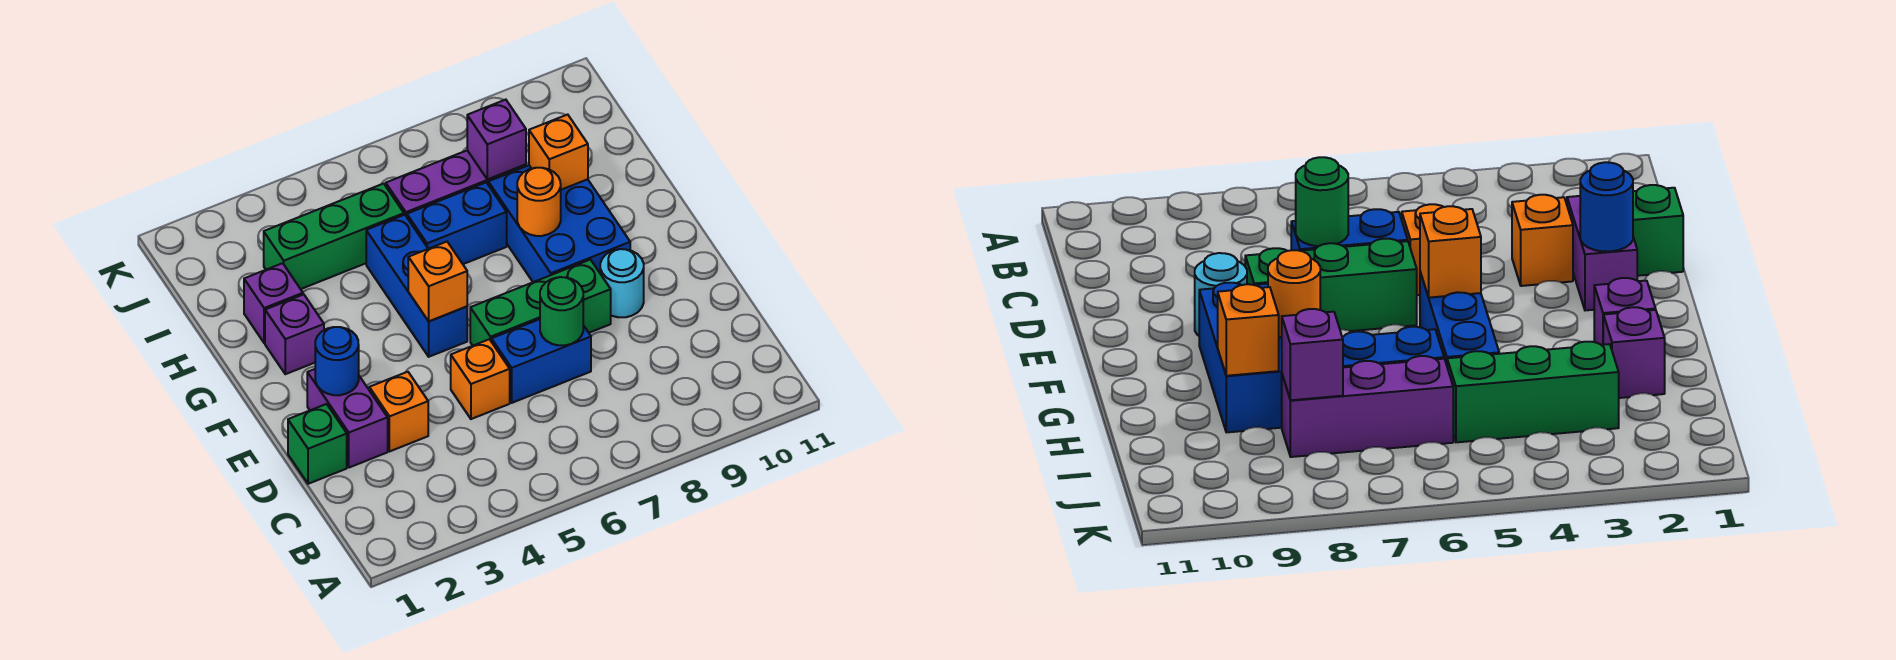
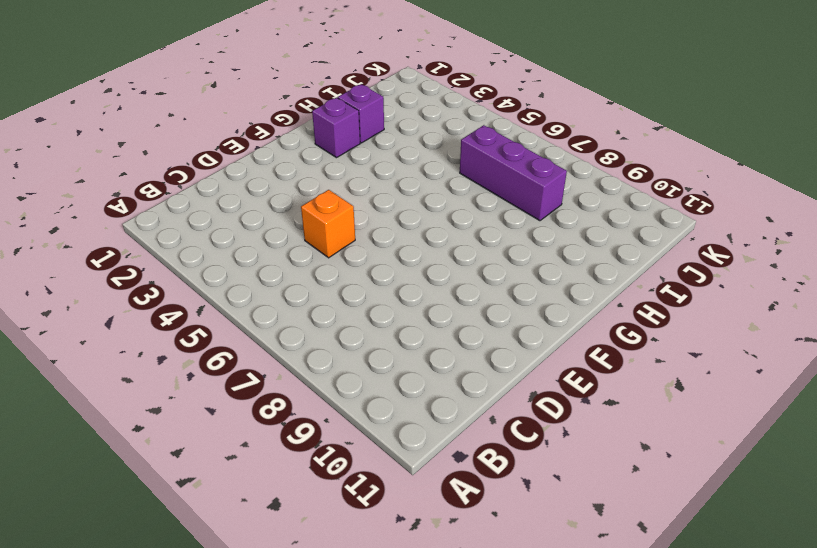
none -> green 1x1 brick [288,404,347,484]
none -> purple 1x2 brick [307,369,388,468]
none -> orange 1x1 brick [369,372,428,452]

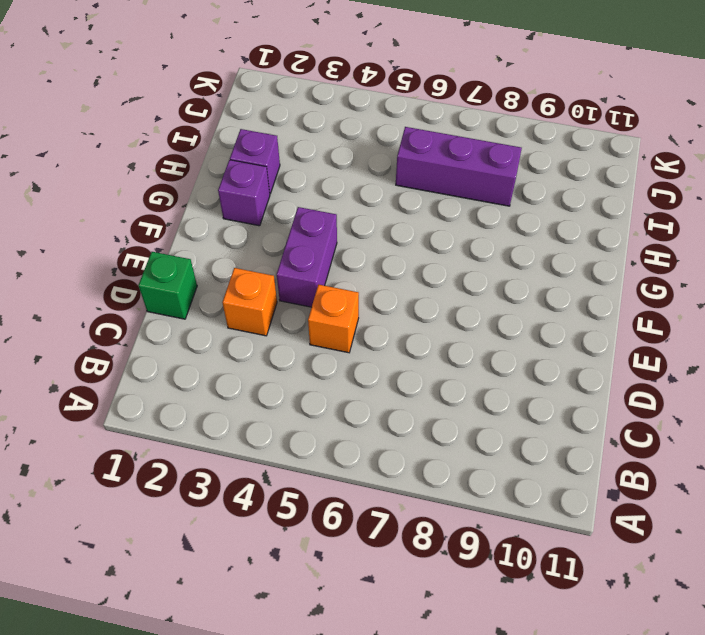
purple 1x2 brick [277,207,337,307] -> purple 1x2 brick moved to [307,369,388,468]
none -> blue 1x2 brick [492,319,591,403]
none -> green 1x3 brick [470,260,611,346]
none -> cyan 1x1 round brick [600,249,644,317]

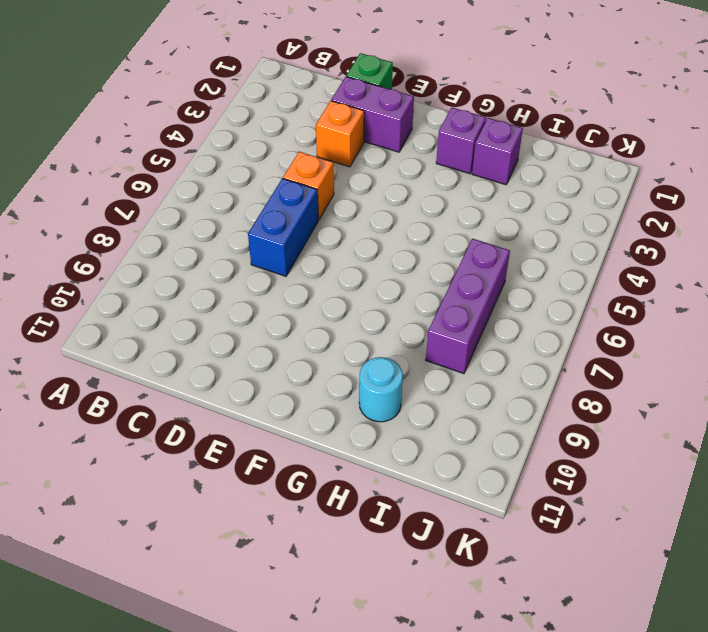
cyan 1x1 round brick [359,357,403,422] -> cyan 1x1 round brick moved to [600,249,644,317]
none -> green 1x3 brick [470,260,611,346]
none -> blue 1x3 brick [366,215,467,357]
none -> blue 2x3 brick [488,165,630,282]

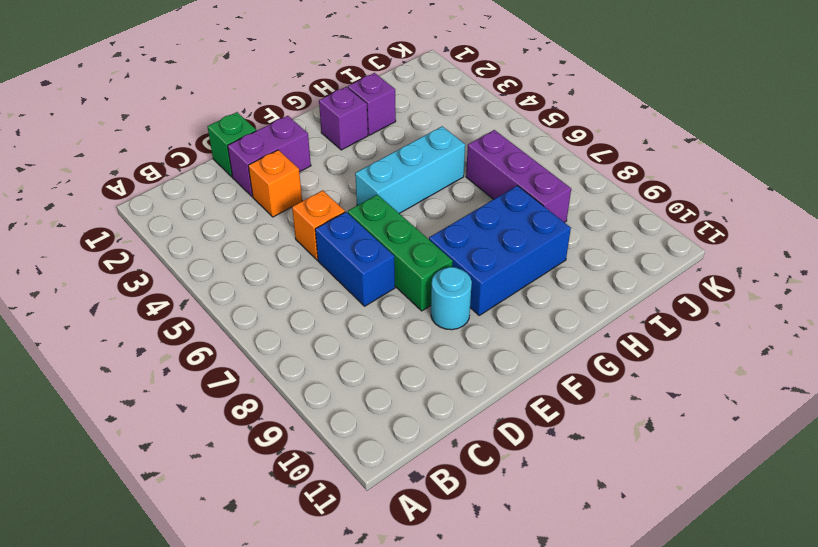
cyan 1x3 brick [355,126,465,213] -> blue 1x3 brick [366,215,467,357]
none -> blue 1x2 brick [407,183,507,264]
none -> green 1x3 brick [264,184,404,289]
none -> green 1x1 round brick [540,277,583,345]

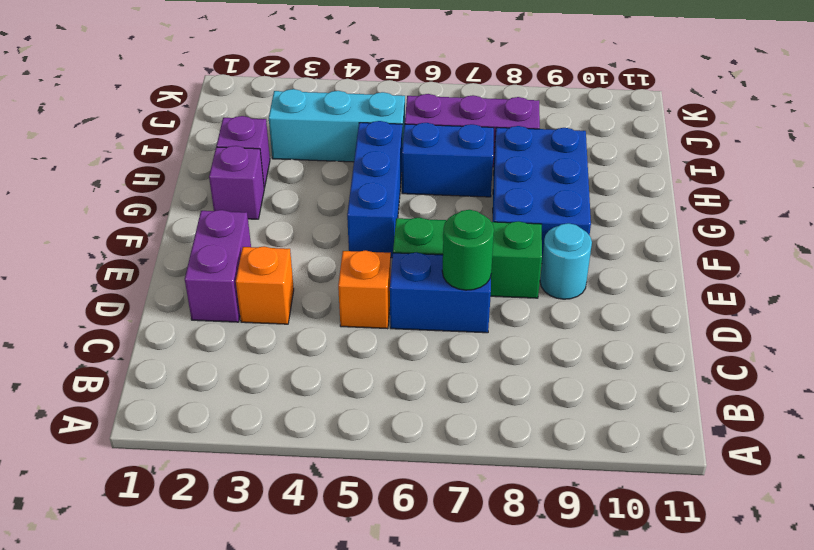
cyan 1x3 brick [269,89,405,162] -> green 1x3 brick [264,184,404,289]
none -> green 1x1 brick [288,404,347,484]
none -> blue 1x1 round brick [315,327,359,395]
none -> orange 1x1 brick [408,242,467,321]

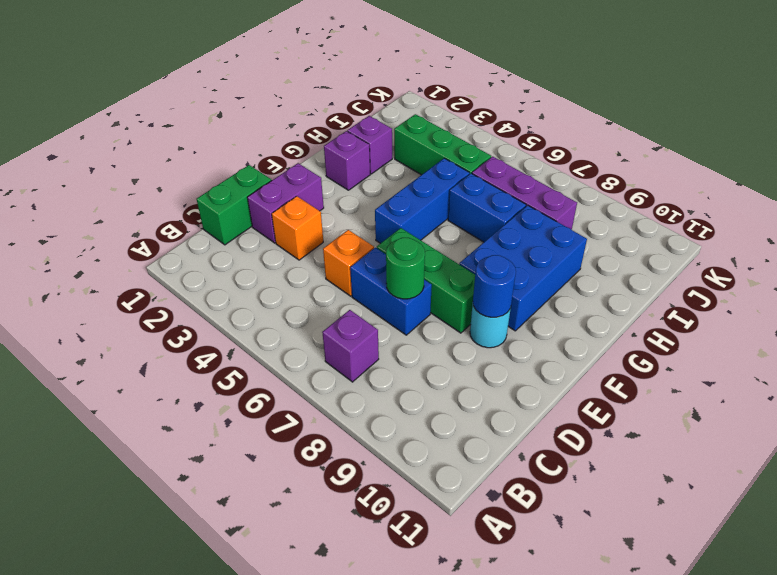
purple 1x1 brick [322,310,379,382] -> purple 1x1 brick moved to [467,100,526,179]
green 1x2 brick [197,165,272,245] -> green 1x1 brick [288,404,347,484]
blue 1x1 round brick [473,255,516,317] -> blue 1x1 round brick moved to [315,327,359,395]
none -> orange 1x1 brick [408,242,467,321]
none -> orange 1x1 round brick [517,168,561,236]
none -> orange 1x1 brick [529,115,588,190]

